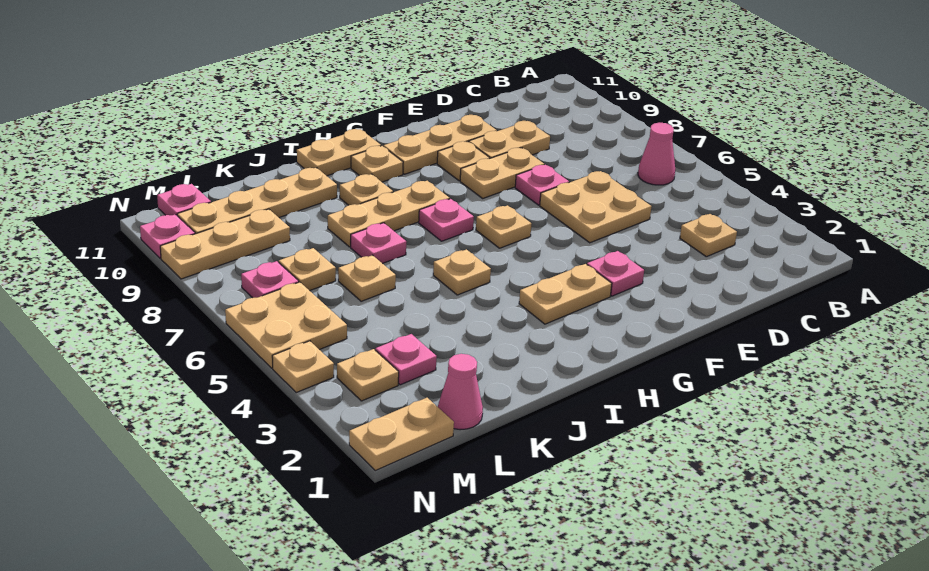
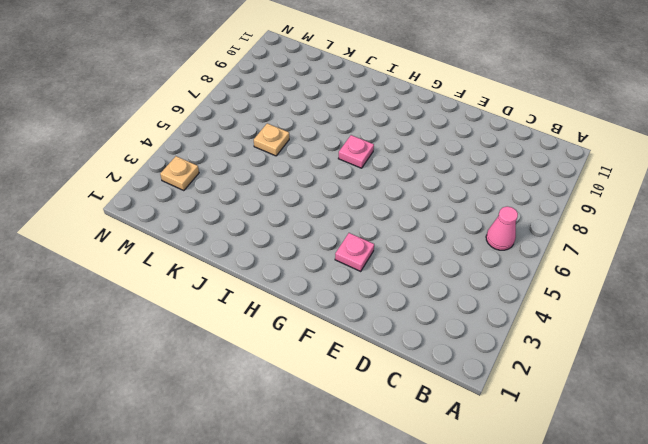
none -> tan 1x1 plate [680,214,737,257]
none -> tan 2x2 plate [540,171,652,243]
none -> tan 1x2 plate [469,121,550,158]
none -> pink 1x1 plate [515,165,569,205]

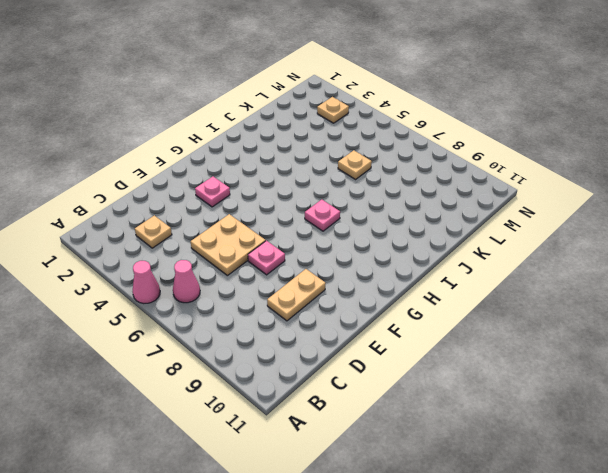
pink 1x1 cone [133,261,160,304] -> pink 1x1 cone moved to [438,354,483,430]
none -> tan 1x2 plate [460,148,544,198]
none -> tan 1x3 plate [384,115,497,174]
none -> tan 1x1 plate [437,141,490,181]
none -> tan 1x2 plate [519,264,612,324]

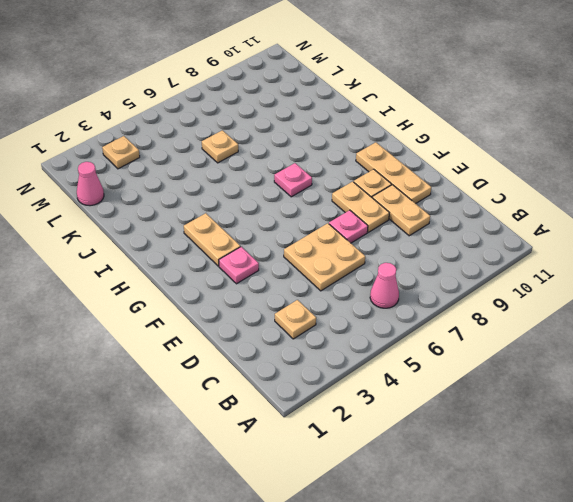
none -> tan 1x1 plate [476,205,531,248]
none -> tan 1x3 plate [328,181,450,247]
none -> tan 1x1 plate [351,146,403,182]
none -> tan 1x2 plate [297,129,381,176]

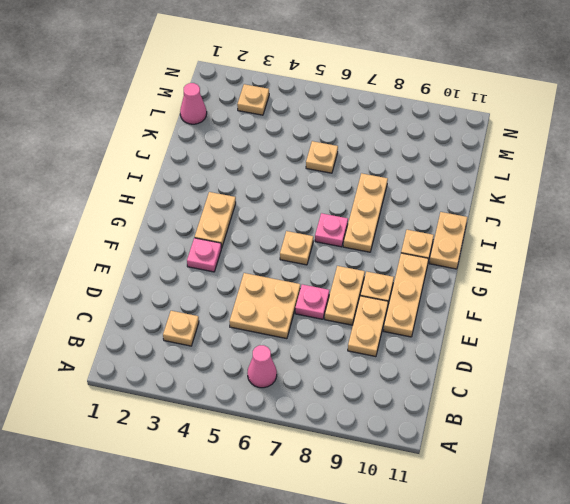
none -> tan 1x1 plate [433,249,491,295]
none -> tan 1x1 plate [340,174,393,205]
none -> pink 1x1 plate [351,223,406,264]
none -> tan 1x4 plate [177,168,337,234]

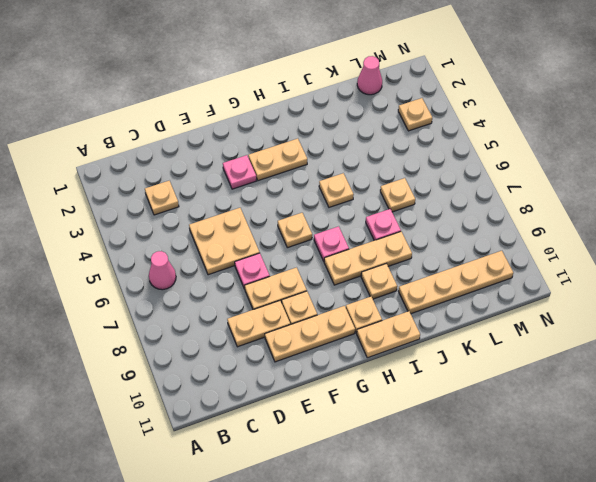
none -> pink 1x1 plate [375,334,437,385]
none -> tan 1x1 plate [279,248,336,291]
none -> tan 1x3 plate [160,209,290,279]
none -> tan 1x2 plate [349,398,454,471]

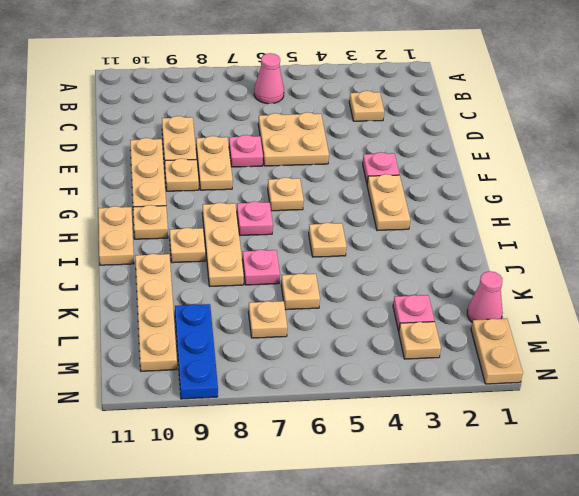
blue 1x3 plate [175,304,218,399] -> tan 1x3 plate [160,209,290,279]
none -> tan 2x2 plate [225,282,347,368]
none -> pink 1x1 plate [241,261,299,298]
none -> pink 1x1 plate [157,184,211,215]
none -> tan 1x1 plate [272,341,334,392]

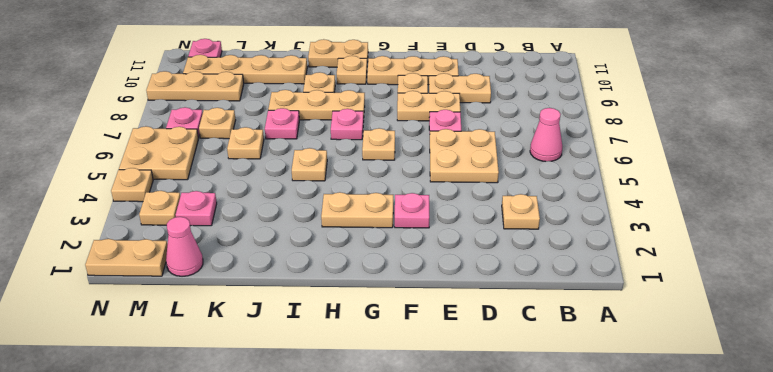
none -> pink 1x1 plate [140,214,195,258]

